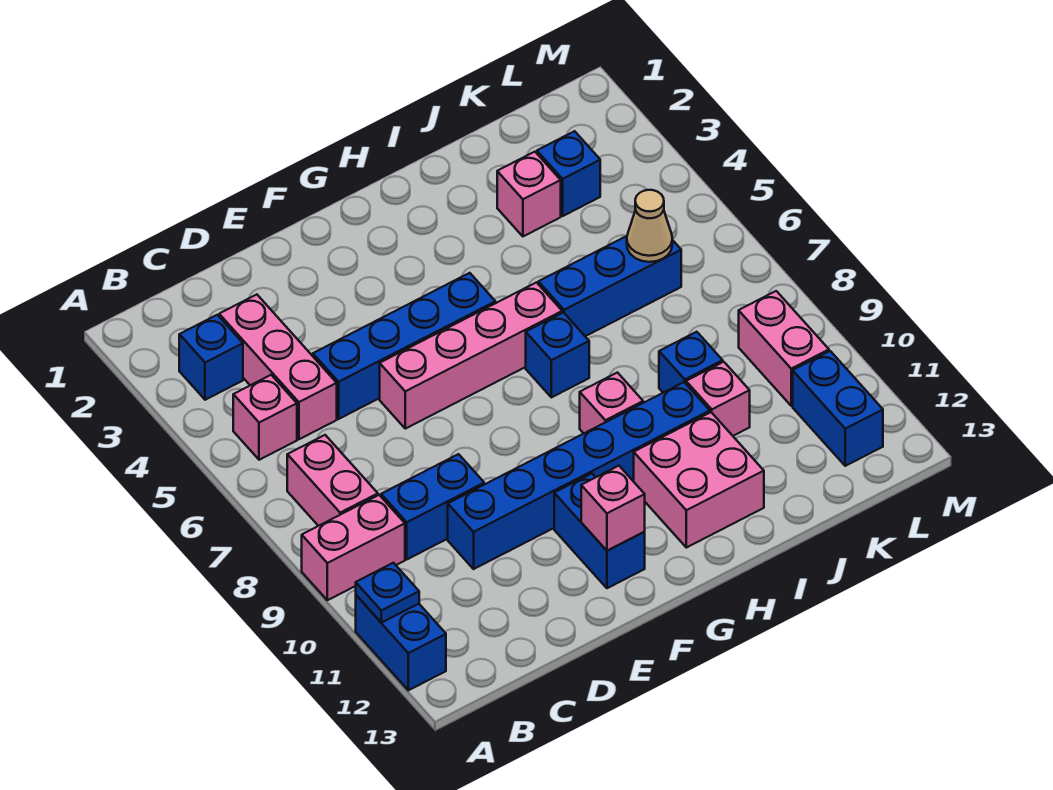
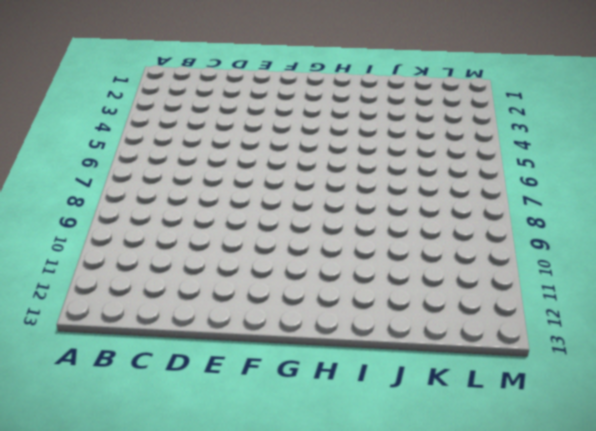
none -> pink 1x2 brick [302,495,405,600]
none -> blue 1x2 brick [356,595,446,690]
none -> blue 1x1 brick [179,315,243,400]

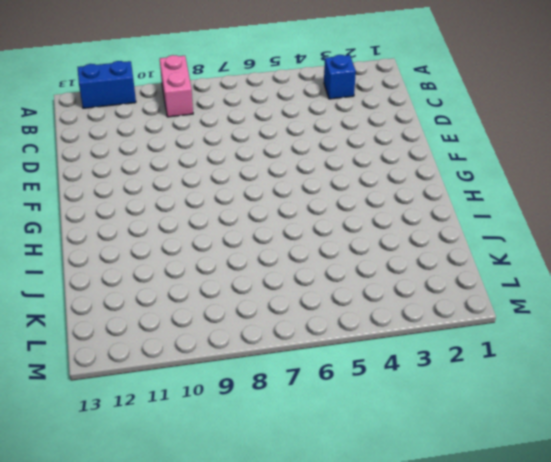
none -> pink 1x1 brick [233,375,297,460]
none -> pink 1x2 brick [287,435,378,526]
none -> pink 1x3 brick [219,295,337,439]

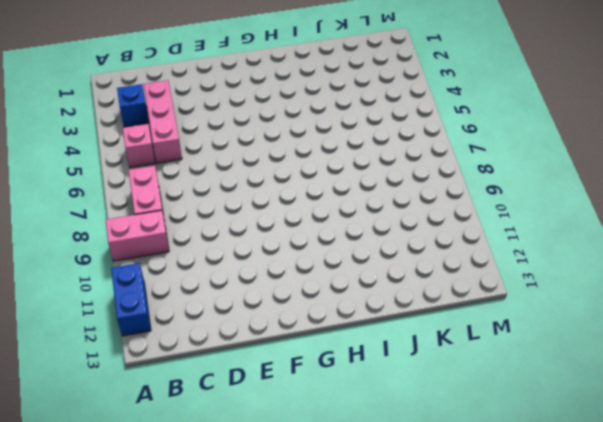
none -> blue 1x2 brick [381,454,484,559]
none -> blue 1x4 brick [313,273,496,419]
none -> blue 1x6 brick [448,382,710,569]

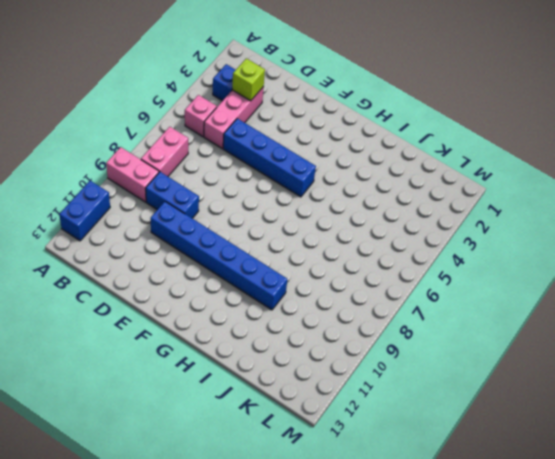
lime 1x1 brick [232,58,265,101] -> none
none -> pink 1x4 brick [380,282,562,429]
none -> blue 1x2 brick [554,473,645,588]
none -> blue 1x1 brick [526,313,589,397]

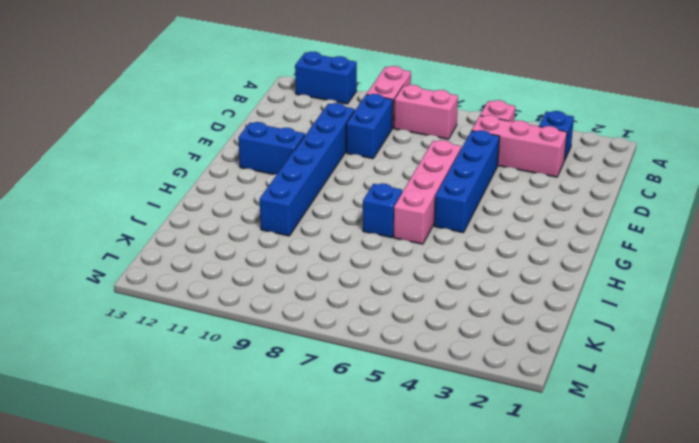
none -> pink 1x1 brick [580,373,643,433]
none -> pink 2x2 brick [634,412,764,548]
none -> blue 1x3 brick [538,236,681,336]

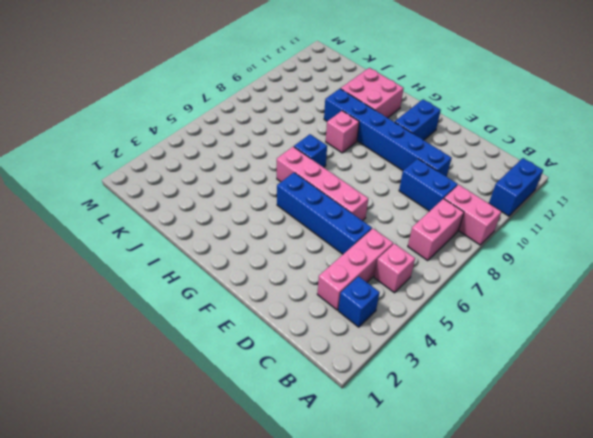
none -> blue 1x3 brick [538,236,681,336]
none -> pink 1x1 brick [497,152,561,236]
none -> blue 1x1 brick [659,332,723,393]

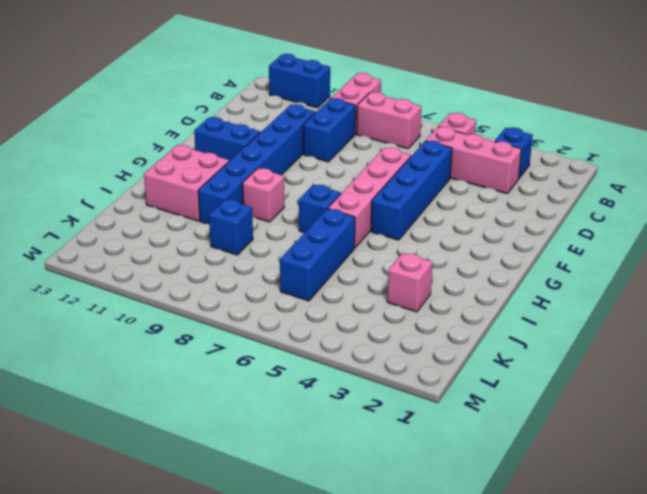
none -> pink 1x1 brick [686,362,750,436]
none -> blue 1x1 brick [537,131,600,216]
none -> pink 1x2 brick [739,291,829,406]

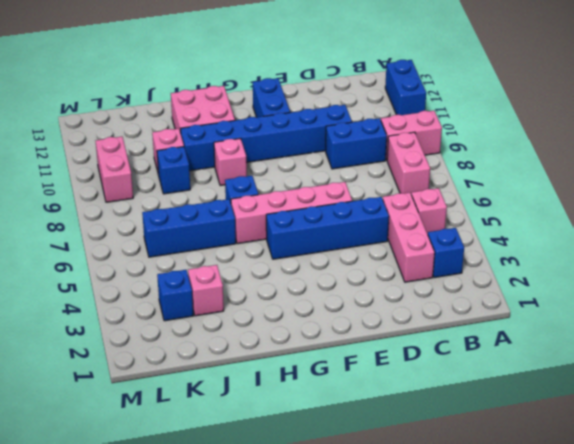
none -> blue 1x2 brick [793,351,883,466]
none -> blue 1x1 plate [356,563,419,623]
none -> pink 1x1 brick [581,466,645,551]

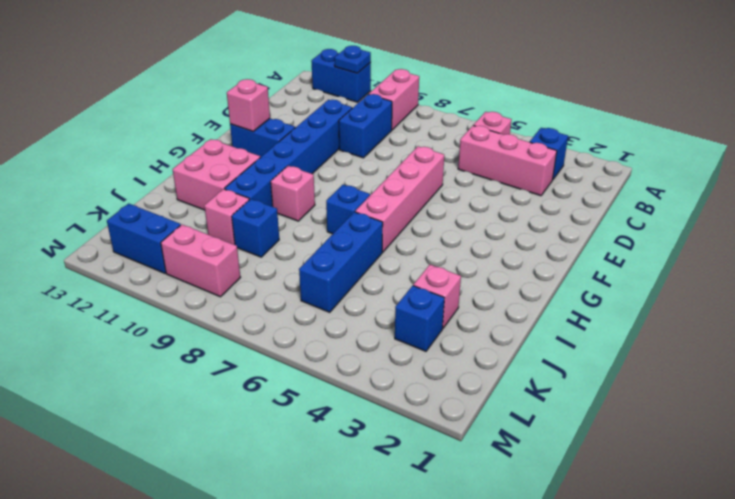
none -> pink 1x2 brick [287,435,378,526]
none -> blue 1x4 brick [313,273,496,419]
none -> tan 1x1 cone [627,190,672,262]

